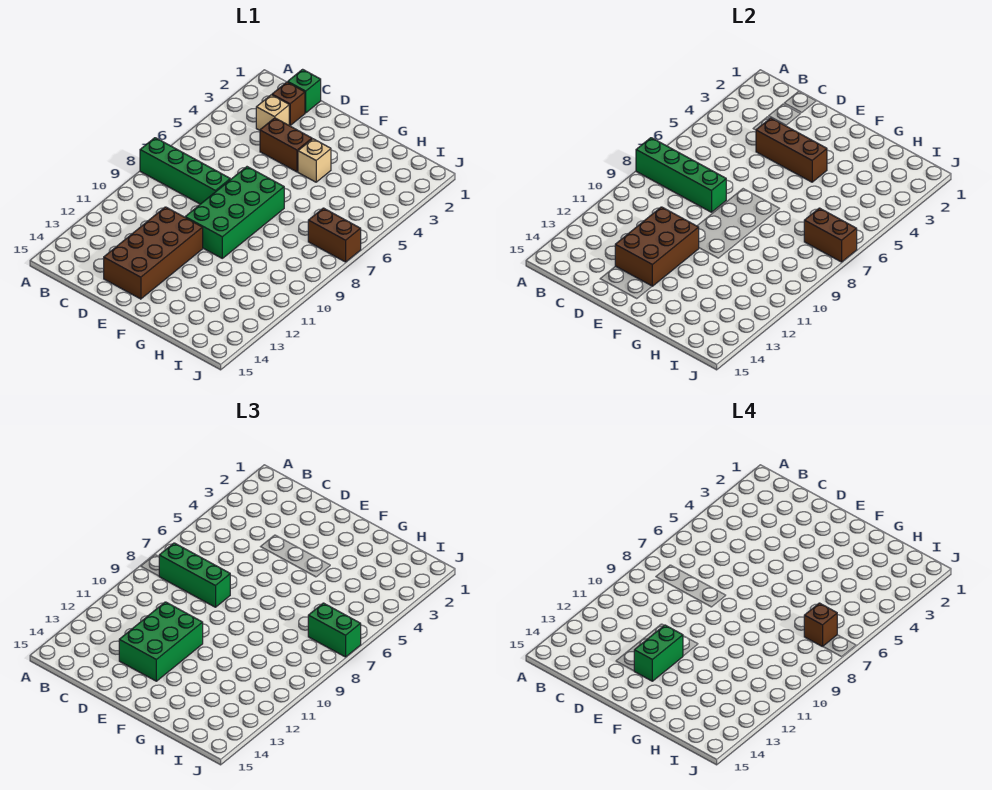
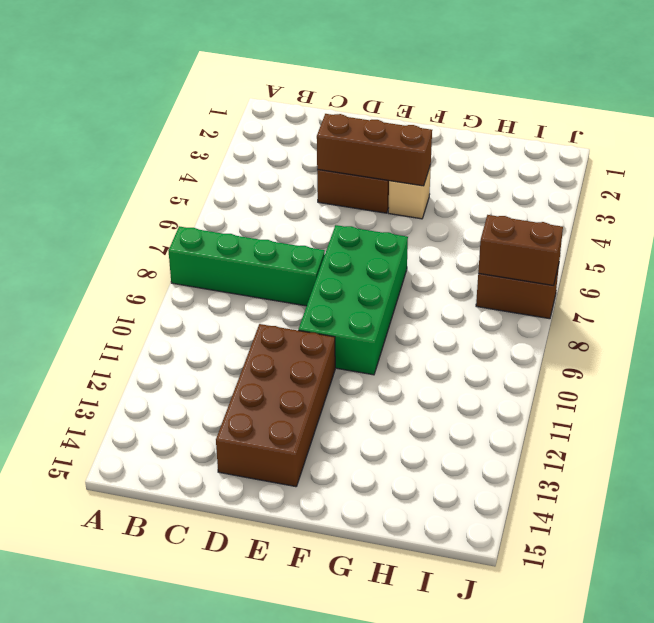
none -> green 1x1 brick [288,69,321,113]
none -> brown 1x1 brick [272,82,305,126]
none -> tan 1x1 brick [256,95,289,130]

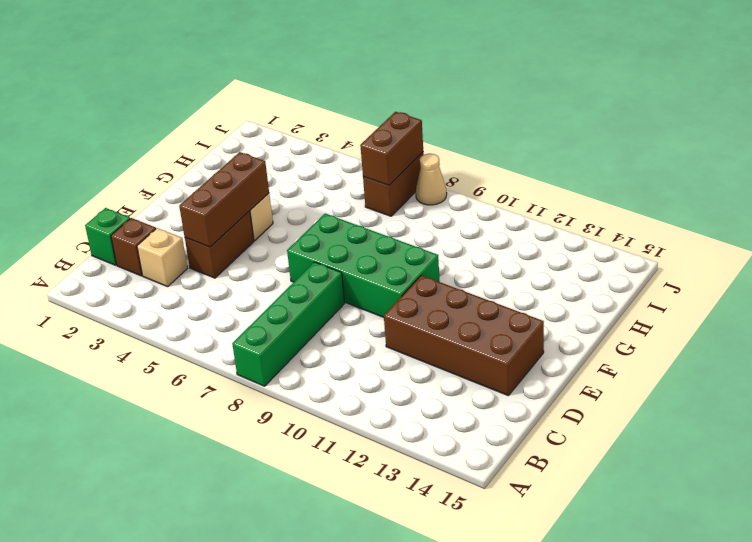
tan 1x1 cone [416,154,447,205] -> none
none -> green 1x4 brick [636,138,726,212]
none -> brown 2x3 brick [615,207,699,286]
none -> green 1x3 brick [159,543,230,607]

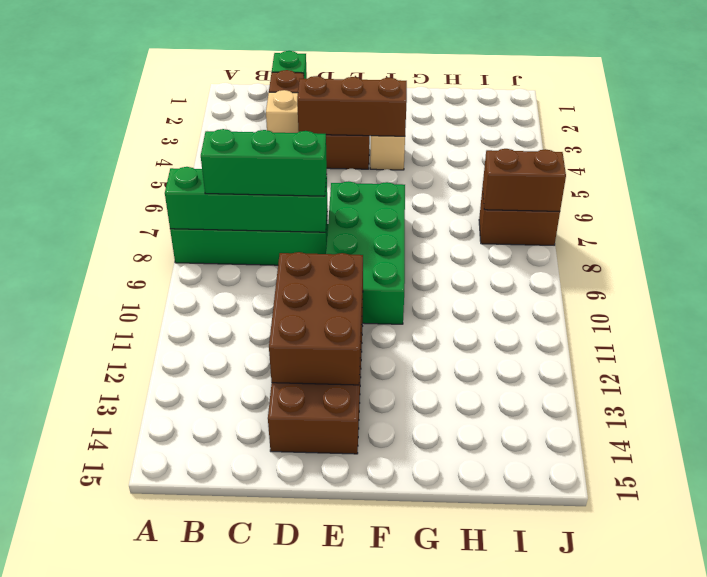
none -> green 2x3 brick [119,602,203,681]
none -> green 1x2 brick [308,603,361,657]
none -> green 1x2 brick [634,625,683,681]

